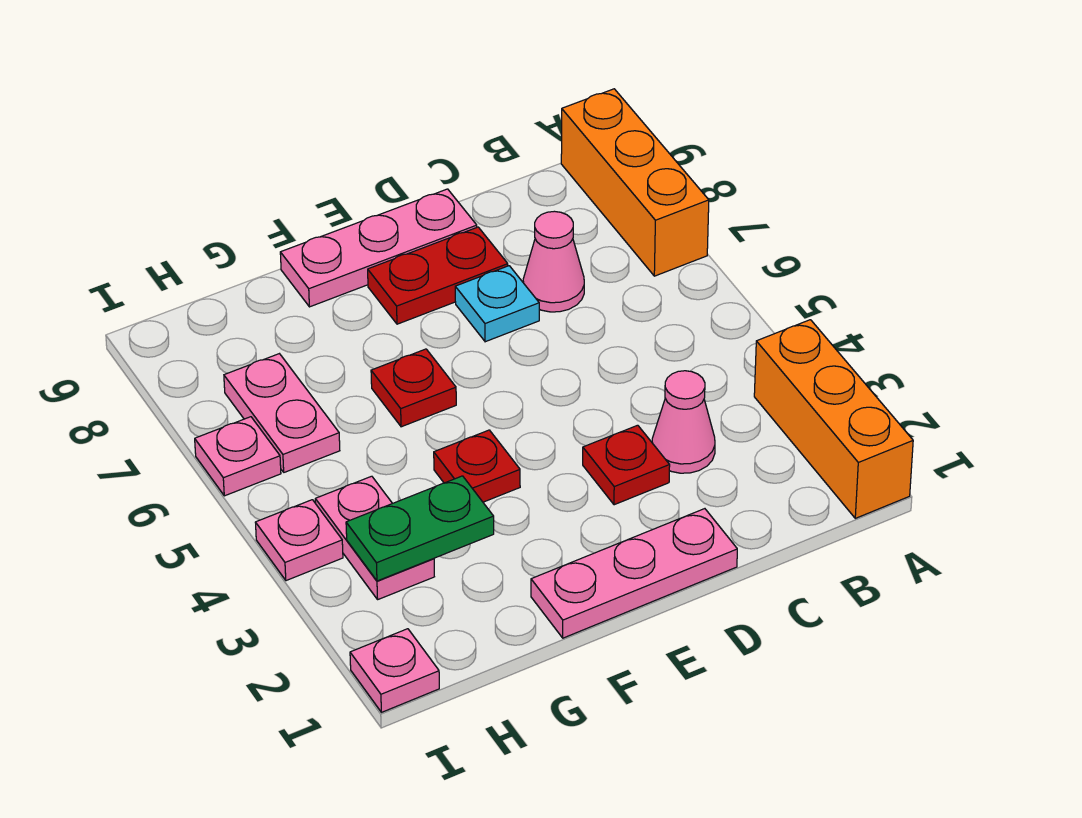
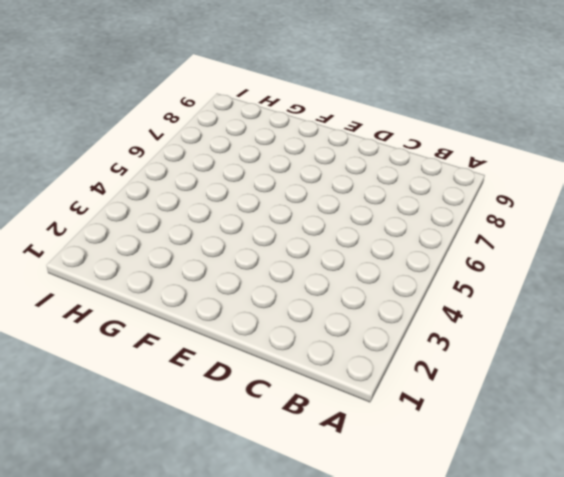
none -> orange 1x3 brick [754,320,913,518]
none -> orange 1x3 brick [561,89,709,276]
none -> pink 1x1 cone [652,371,715,473]

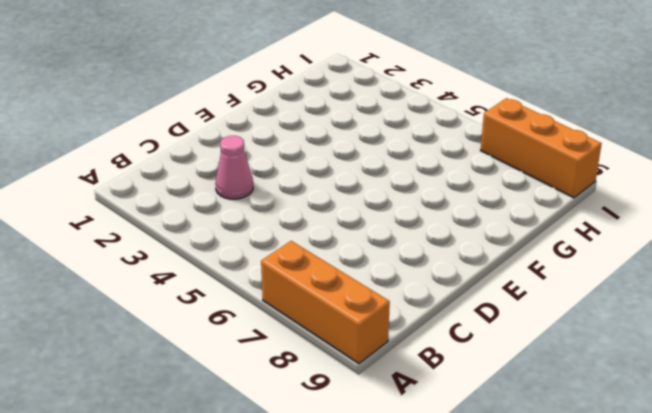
orange 1x3 brick [481,98,602,198] -> orange 1x3 brick moved to [754,320,913,518]
none -> pink 1x1 cone [523,211,584,312]
none -> pink 1x3 plate [531,509,737,638]
none -> red 1x1 plate [583,425,670,505]

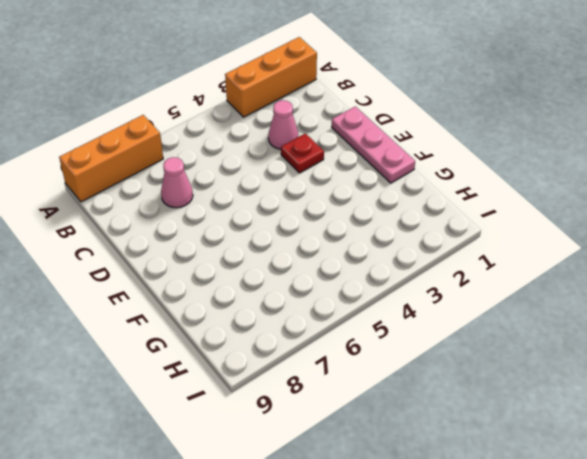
none -> cyan 1x1 plate [455,266,539,342]
none -> red 1x2 plate [368,227,508,324]
none -> pink 1x3 plate [280,189,477,307]

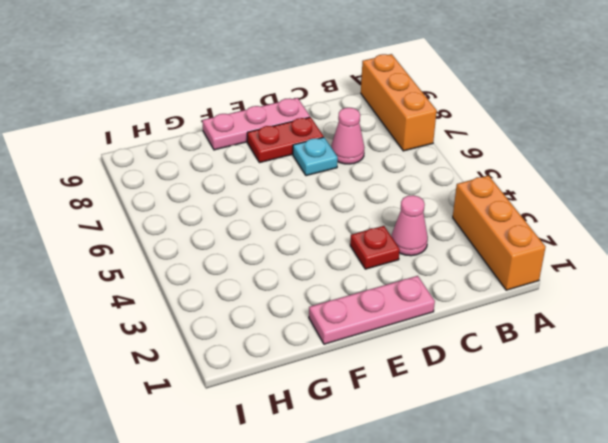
none -> red 1x1 plate [434,430,520,502]
none -> red 1x1 plate [371,349,456,427]
none -> pink 1x2 plate [315,476,434,599]

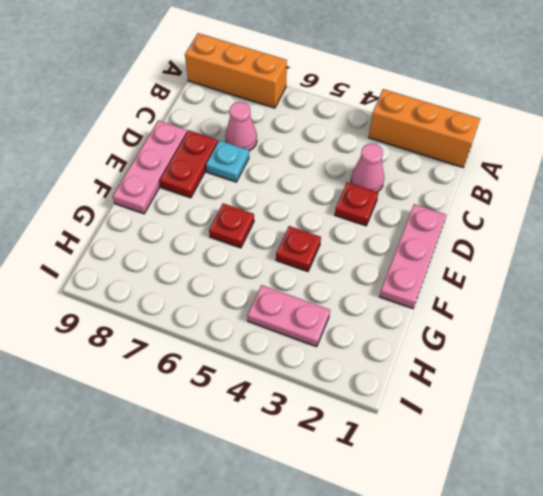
none -> pink 1x2 plate [224,354,340,472]
none -> pink 1x1 plate [350,629,439,712]
none -> pink 1x1 plate [255,500,343,581]

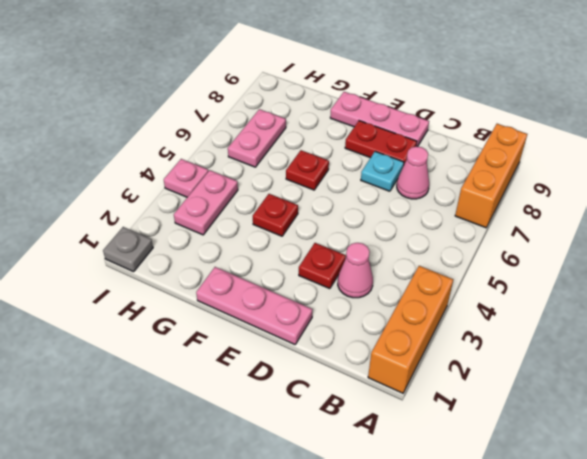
grey 1x1 plate [103,227,153,272] -> pink 1x1 plate [350,629,439,712]
none -> pink 1x1 plate [195,417,281,496]
none -> green 1x2 plate [346,476,494,581]

